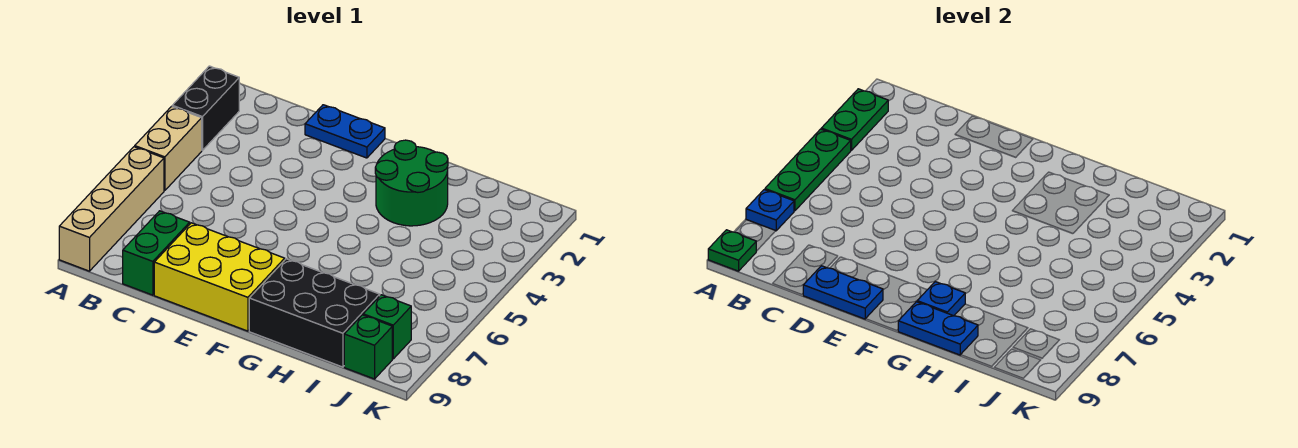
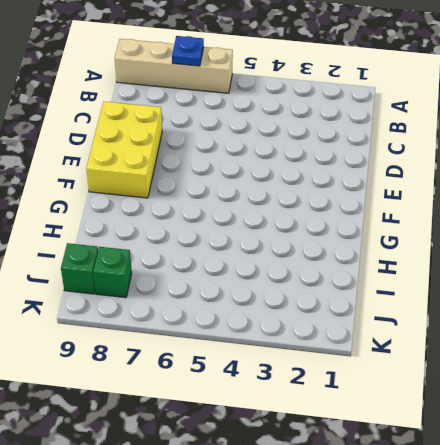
none -> black 1x2 brick [172,66,239,150]
none -> tan 1x2 brick [135,106,202,191]
none -> green 1x2 brick [123,211,190,295]

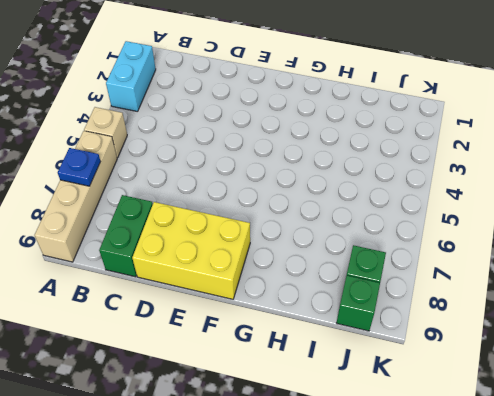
cyan 1x2 brick [106,41,156,112] -> black 1x2 brick [172,66,239,150]
tan 1x1 brick [84,107,127,158] -> tan 1x2 brick [135,106,202,191]
none -> blue 1x2 plate [305,105,385,158]
none -> green 2x2 round brick [375,140,448,226]
none -> black 2x3 brick [249,259,380,367]

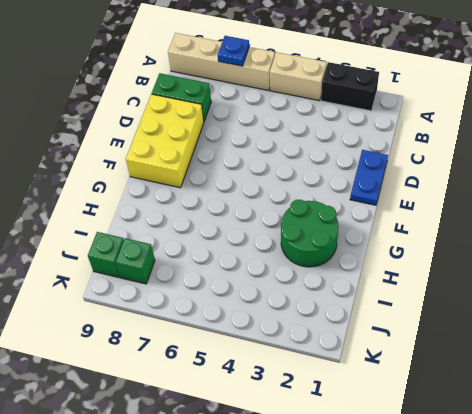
none -> black 2x3 brick [249,259,380,367]
none -> green 1x2 plate [821,89,888,150]
none -> green 1x3 plate [765,129,851,211]

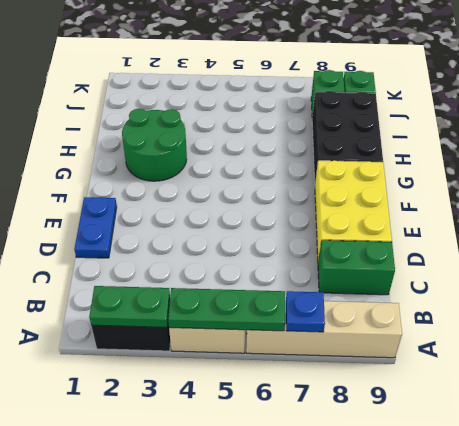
none -> green 1x1 plate [708,230,756,271]
none -> blue 1x2 plate [803,266,883,319]
none -> blue 1x1 plate [917,282,965,316]

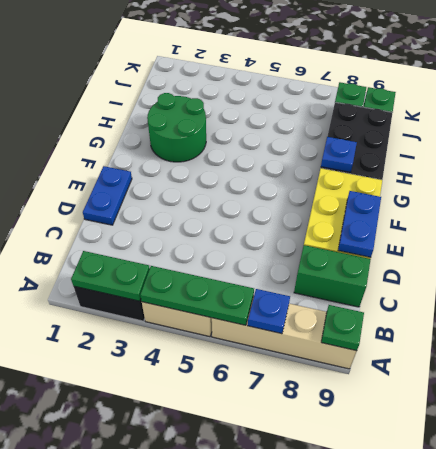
none -> blue 1x2 plate [898,302,978,355]

